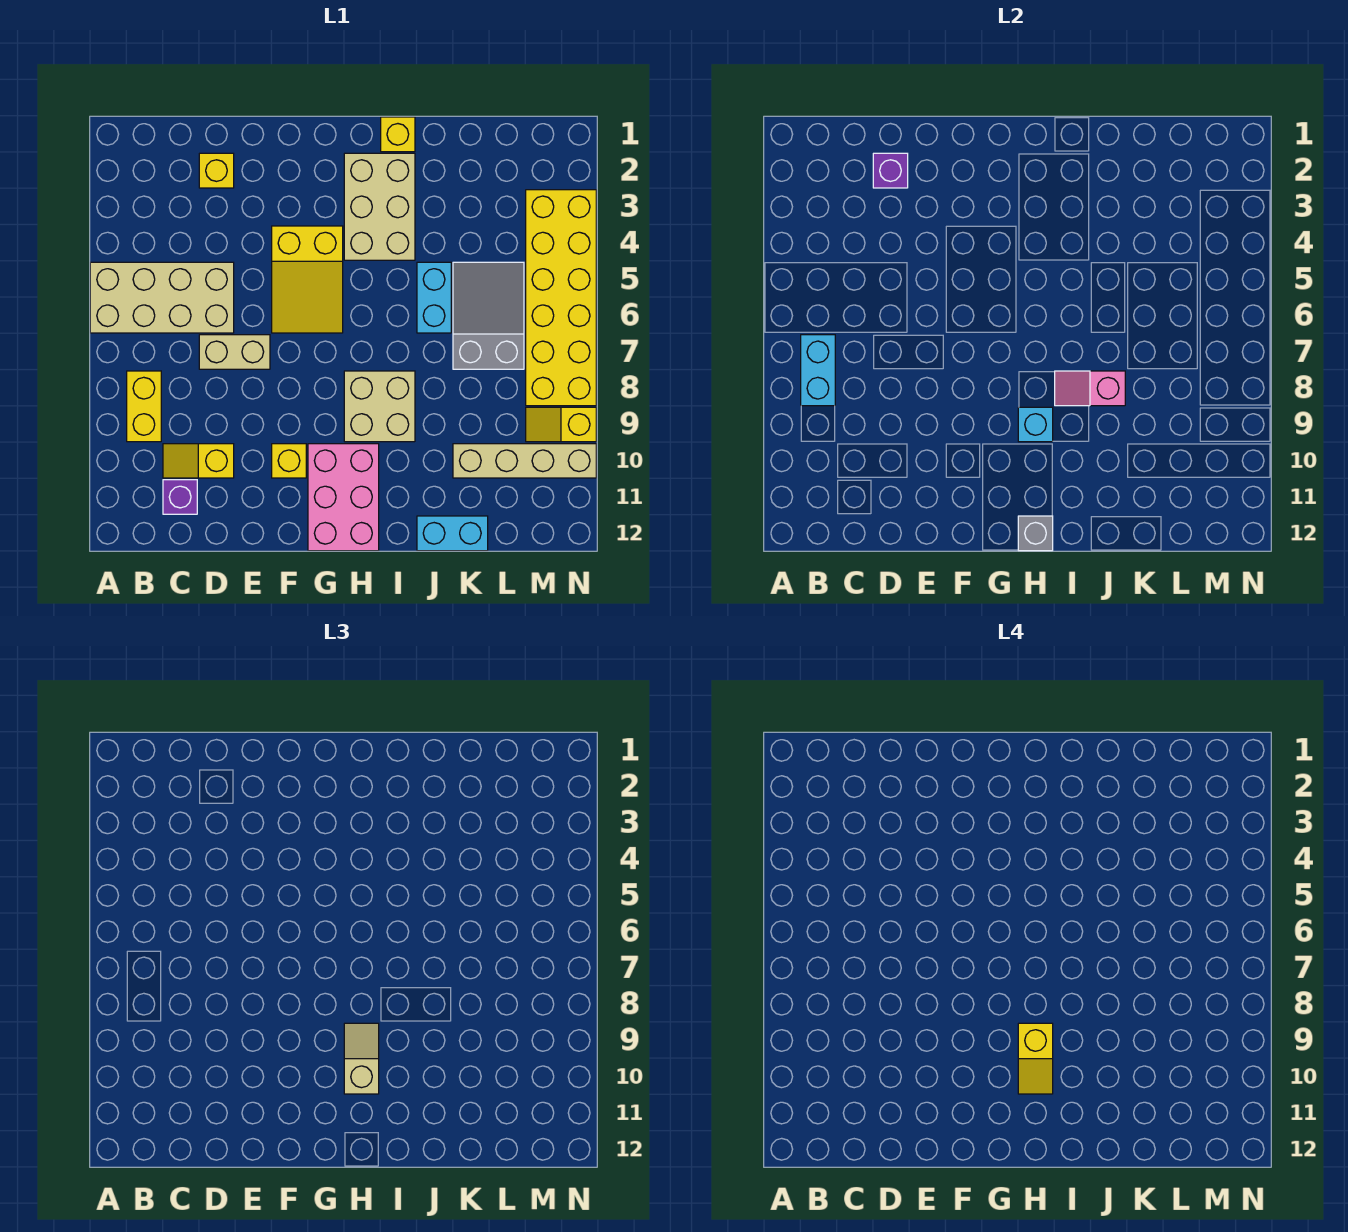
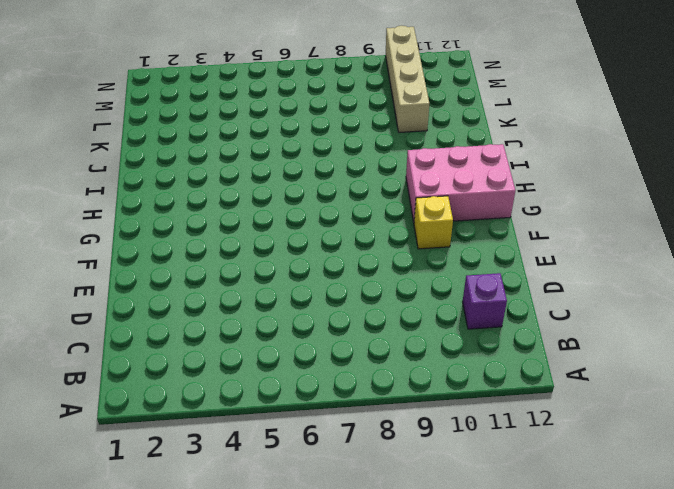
none -> tan 2x4 brick [90,262,234,333]
none -> yellow 1x2 brick [127,371,161,442]
none -> yellow 1x2 slope [163,444,234,478]

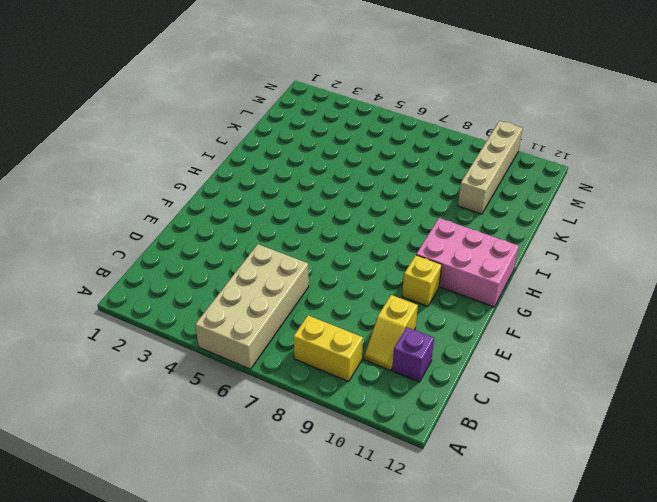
none -> yellow 1x1 brick [199,153,234,188]
none -> tan 1x2 brick [199,335,270,369]
none -> yellow 2x3 slope [272,226,343,333]

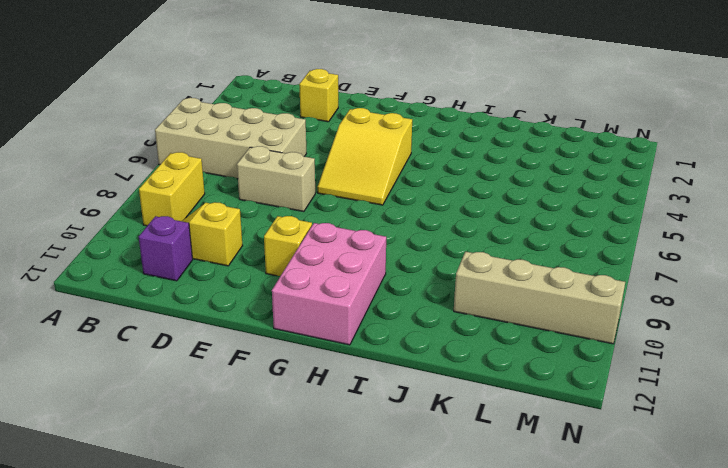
none -> tan 2x3 brick [344,153,415,260]
none -> tan 2x2 brick [344,371,415,442]
none -> yellow 1x1 brick [381,117,415,152]

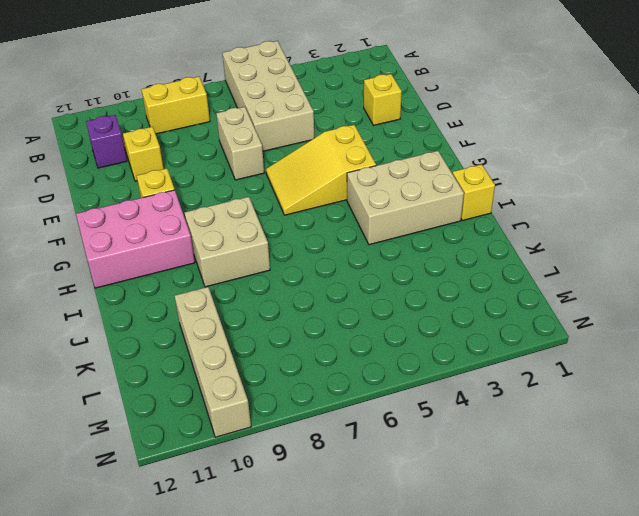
none -> cyan 1x2 brick [417,262,451,333]
none -> cyan 1x2 brick [417,516,488,551]
none -> grey 2x3 slope [453,262,524,369]

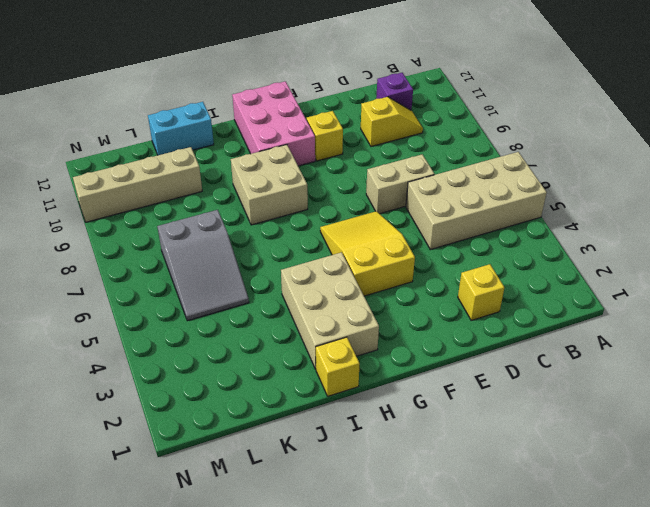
none -> yellow 1x2 brick [127,371,161,442]
none -> cyan 1x2 brick [417,262,451,333]
none -> yellow 2x6 brick [526,190,596,406]

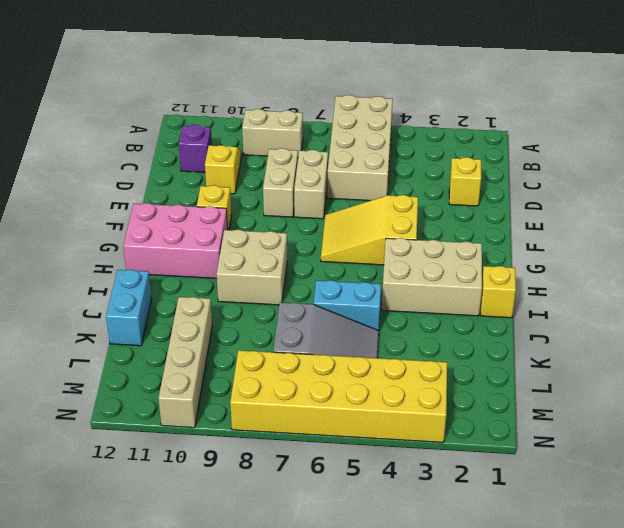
tan 1x2 brick [242,109,303,156] -> yellow 1x2 brick [127,371,161,442]
tan 1x2 brick [263,148,298,217] -> none
none -> yellow 1x2 slope [526,407,596,442]
none -> cyan 1x2 brick [801,335,835,406]
none -> purple 1x1 brick [873,153,908,188]

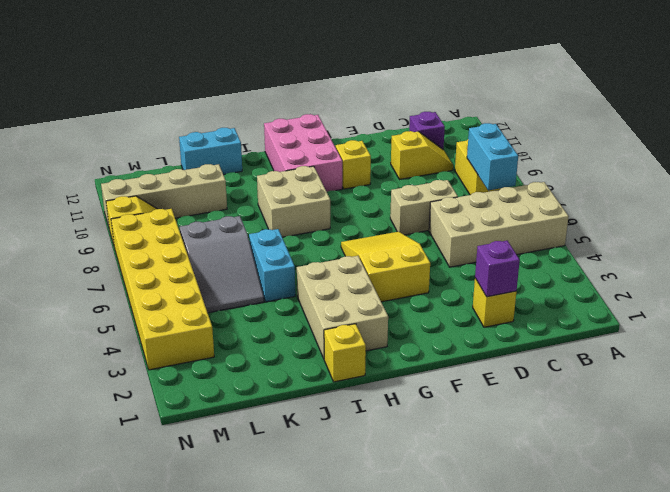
none -> cyan 1x1 brick [1018,407,1053,442]
none -> grey 1x1 brick [1018,516,1053,551]
none -> pink 1x2 slope [1055,371,1125,406]

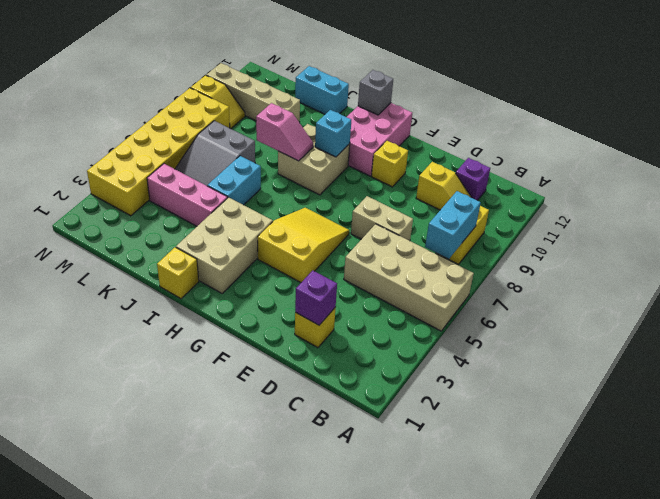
pink 1x3 brick [147,164,228,226] -> none
none -> tan 1x2 slope [344,1023,379,1094]
none -> yellow 1x2 slope [1018,1023,1053,1094]

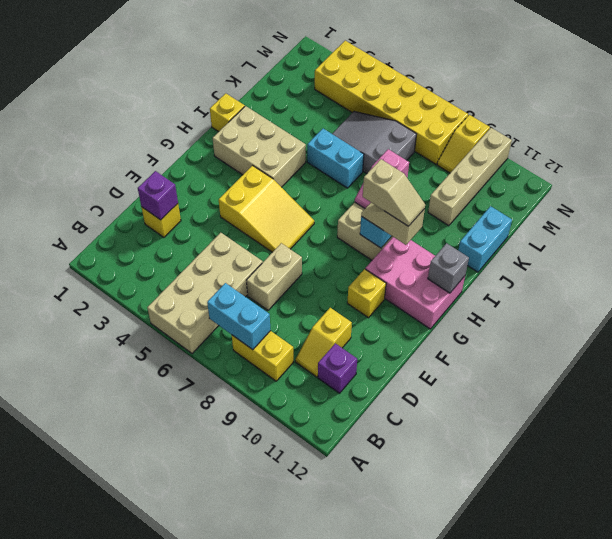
tan 1x2 slope [363,159,425,226] -> yellow 1x2 slope [1018,1023,1053,1094]

